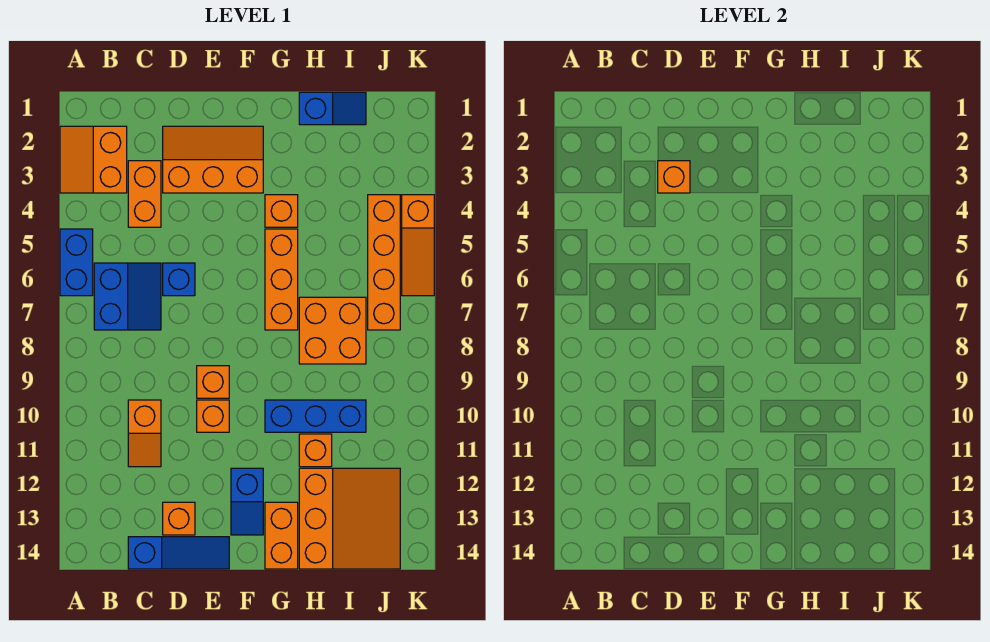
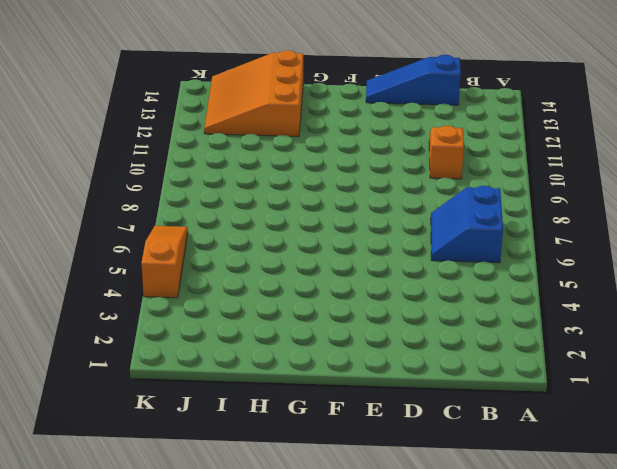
none -> orange 2x2 slope [60,126,127,193]
none -> blue 1x2 brick [60,229,93,296]
none -> orange 1x2 brick [128,161,161,227]

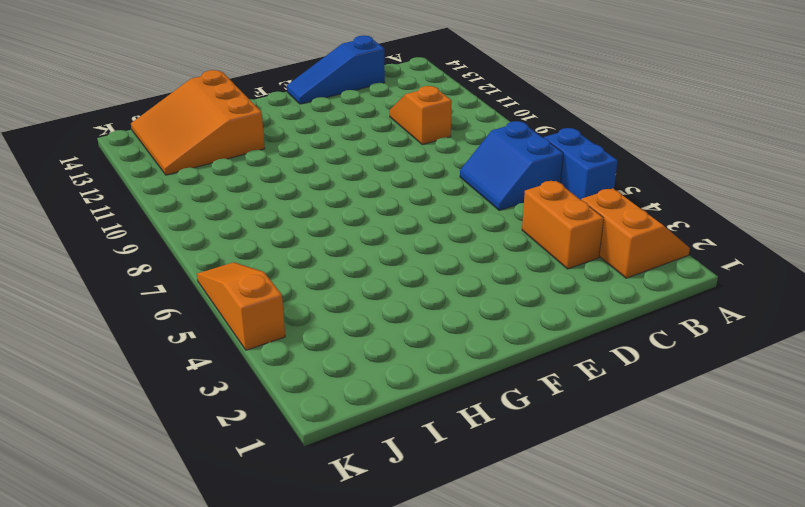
none -> orange 2x3 slope [163,126,263,193]
none -> blue 1x1 brick [163,263,195,296]
none -> orange 1x1 brick [163,502,195,535]

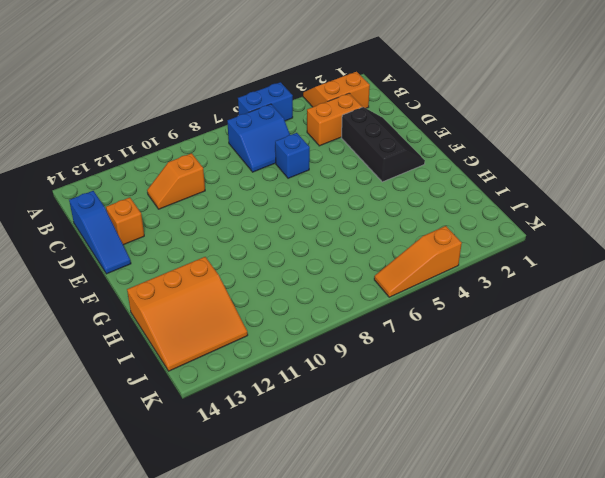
black 2x3 slope [341,107,425,182] -> orange 2x3 slope [163,126,263,193]
none -> orange 1x1 brick [197,366,229,398]
none -> orange 1x1 brick [197,400,229,432]
none -> blue 1x2 slope [231,468,263,535]

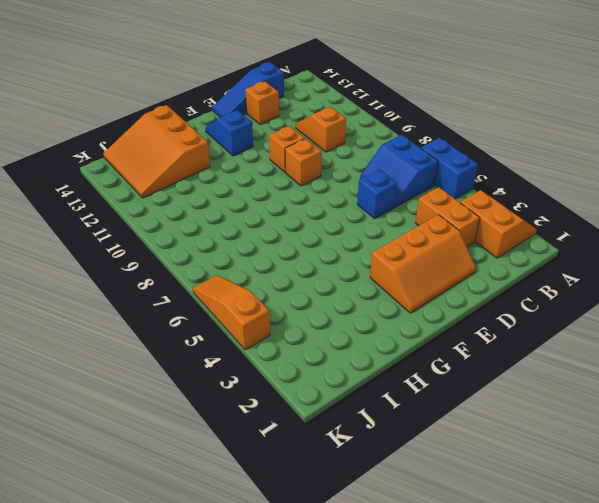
none -> orange 1x1 brick [265,195,298,227]
none -> orange 1x3 brick [265,229,298,330]
none -> blue 1x3 brick [265,400,366,432]

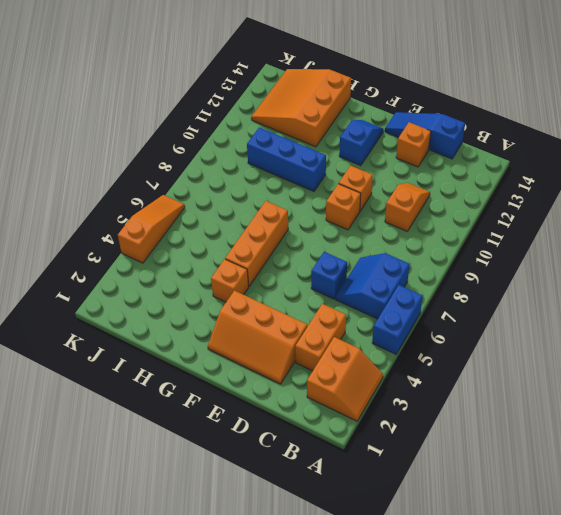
none -> orange 1x2 brick [265,502,298,569]
none -> blue 1x2 slope [299,92,366,125]
none -> orange 2x2 brick [299,297,366,364]

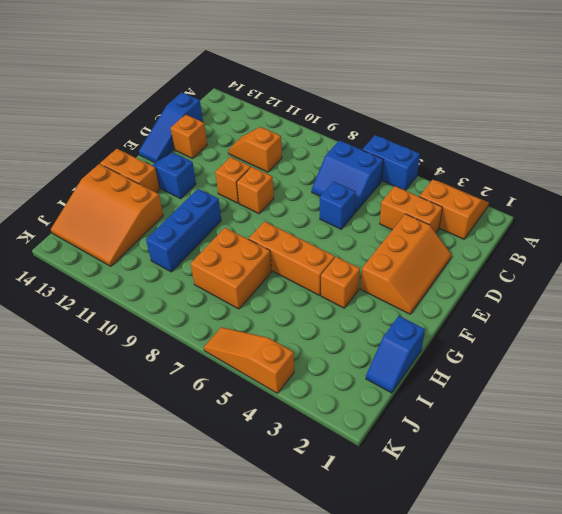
none -> orange 1x1 brick [299,434,332,467]
none -> orange 1x4 brick [368,195,400,330]
none -> orange 1x1 brick [658,161,690,193]

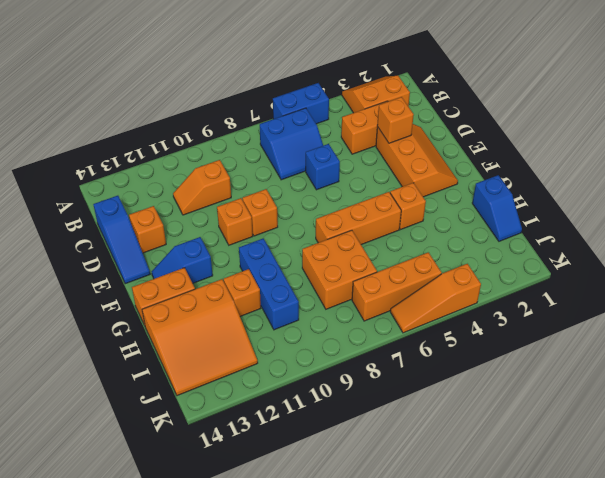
orange 1x3 brick [352,252,442,321] -> orange 1x4 brick [368,195,400,330]

